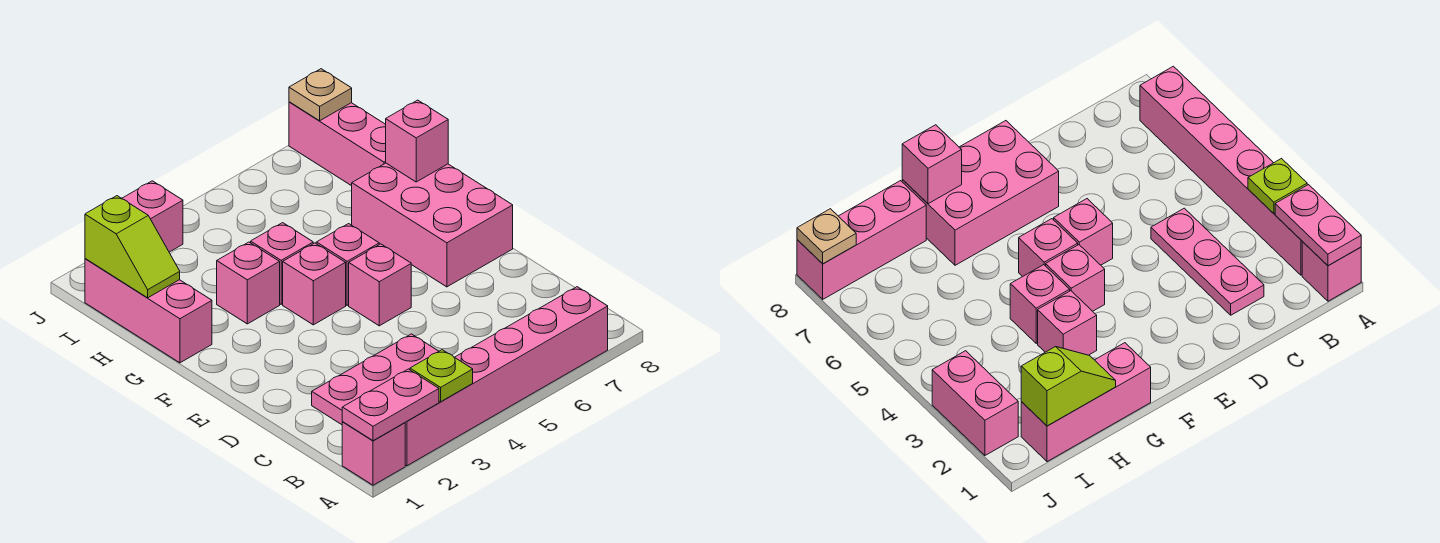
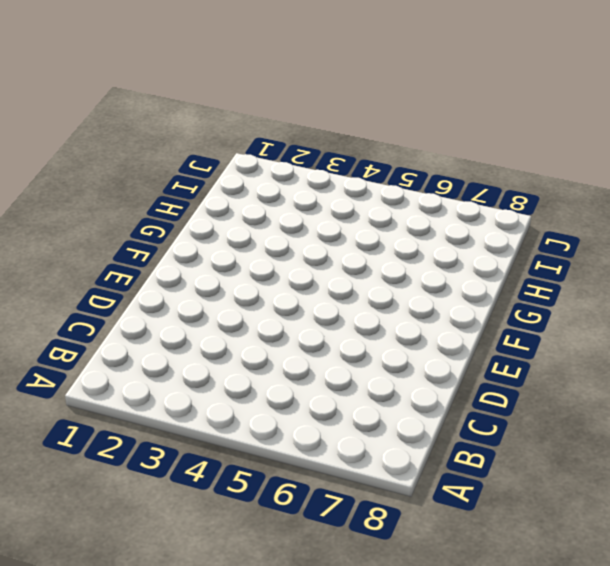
none -> pink 1x1 brick [342,422,405,485]
none -> pink 1x6 brick [405,287,608,466]
none -> pink 1x3 plate [312,334,439,425]

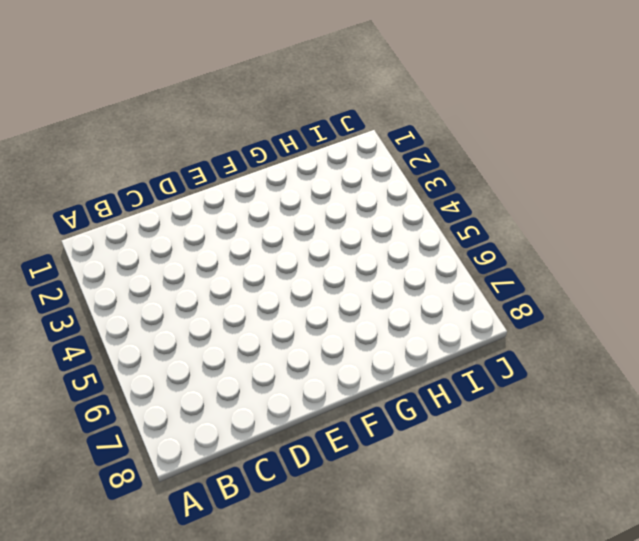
none -> pink 1x1 brick [342,422,405,485]
none -> pink 1x6 brick [405,287,608,466]
none -> pink 1x3 plate [312,334,439,425]

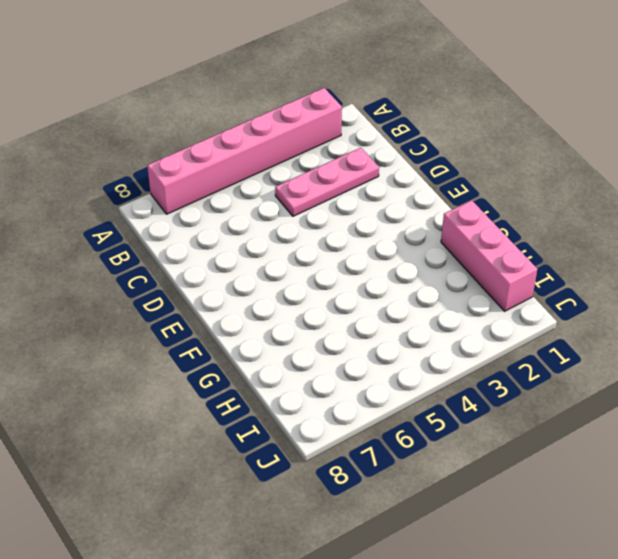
none -> pink 1x1 brick [342,422,405,485]
none -> pink 1x1 brick [349,244,411,326]
none -> pink 2x3 brick [352,163,513,287]

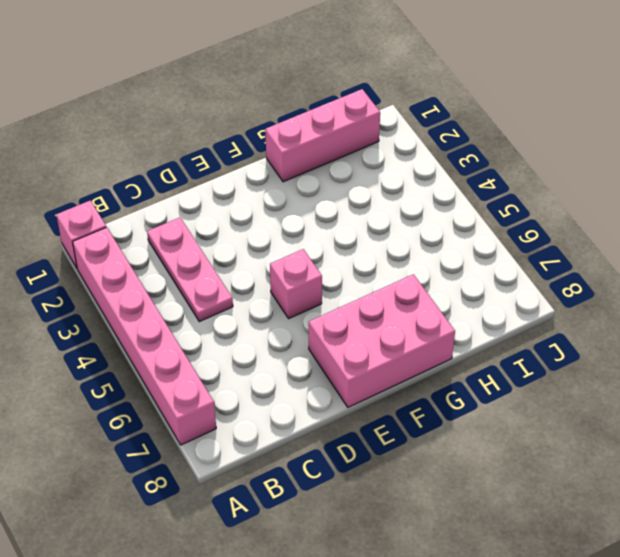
none -> pink 1x1 brick [283,243,346,325]
none -> pink 1x1 brick [316,224,379,305]
none -> pink 1x1 brick [217,242,280,324]

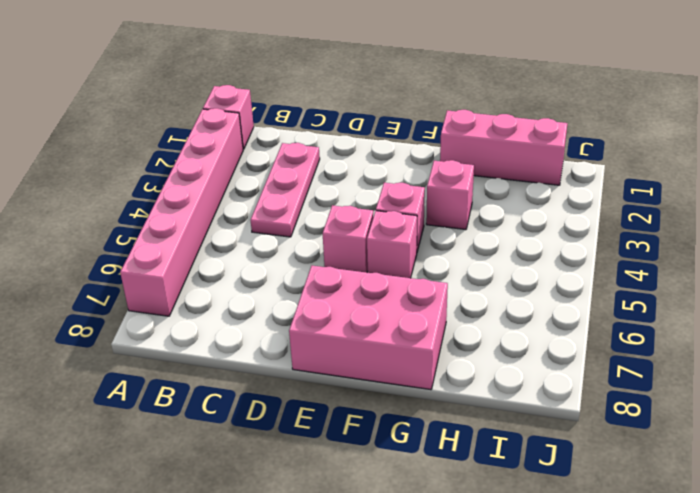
none -> pink 1x1 brick [251,223,313,304]
none -> pink 1x3 brick [289,102,386,186]
none -> pink 1x2 brick [122,181,183,252]

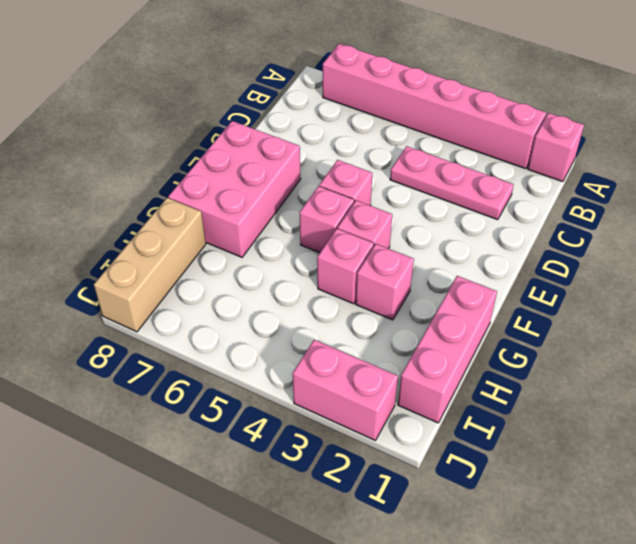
tan 1x3 brick [94,198,206,332] -> pink 1x3 brick [289,102,386,186]
none -> pink 1x2 plate [342,369,439,441]
none -> lime 1x1 plate [410,350,473,402]
none -> pink 1x1 brick [386,100,448,182]

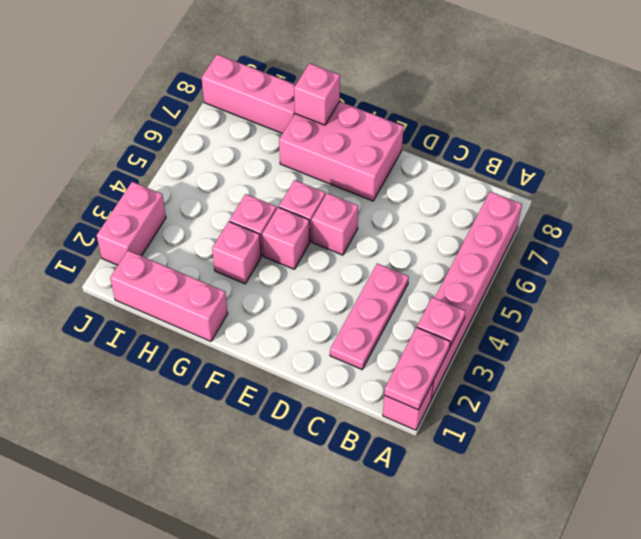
pink 1x1 plate [417,297,466,346] -> lime 1x1 plate [410,350,473,402]
none -> lime 1x2 slope [85,196,180,298]
none -> tan 1x1 plate [289,69,352,121]

